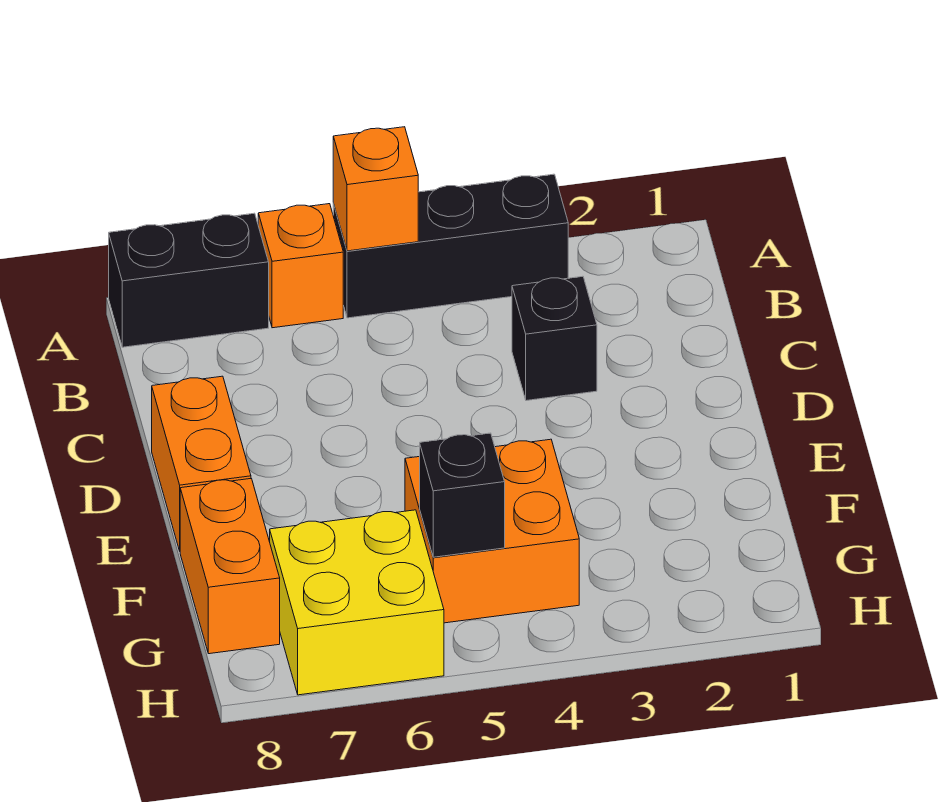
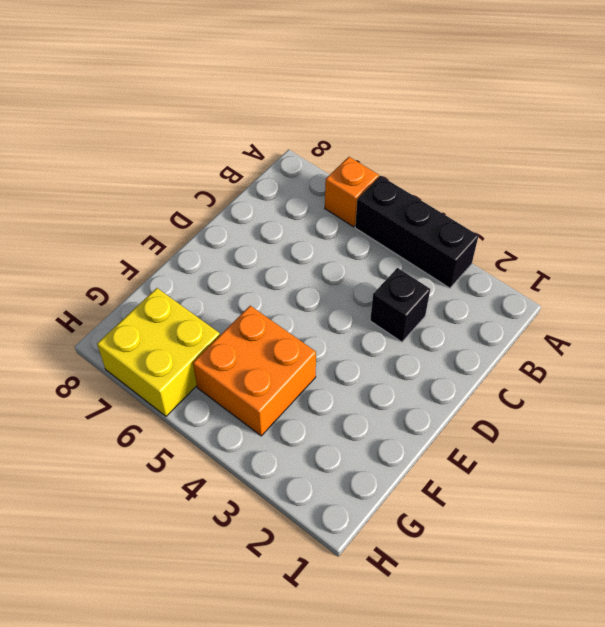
none -> black 1x2 brick [109,213,269,347]
none -> orange 1x2 brick [152,376,251,551]

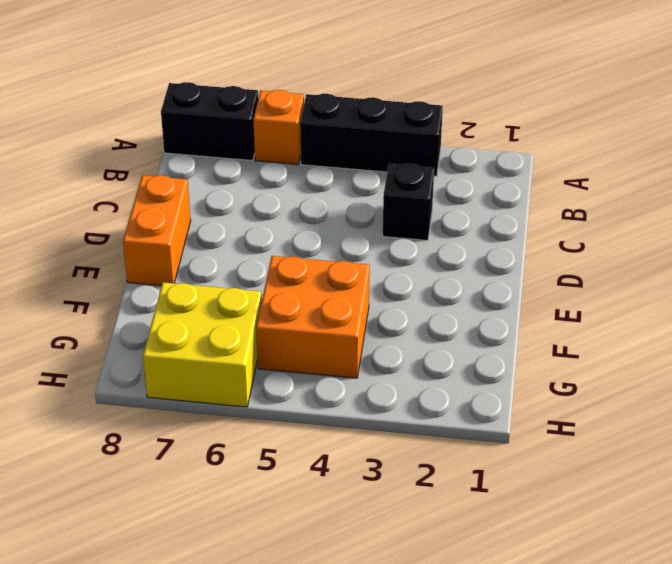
none -> orange 1x2 brick [180,479,280,654]
none -> orange 1x1 brick [333,127,418,251]

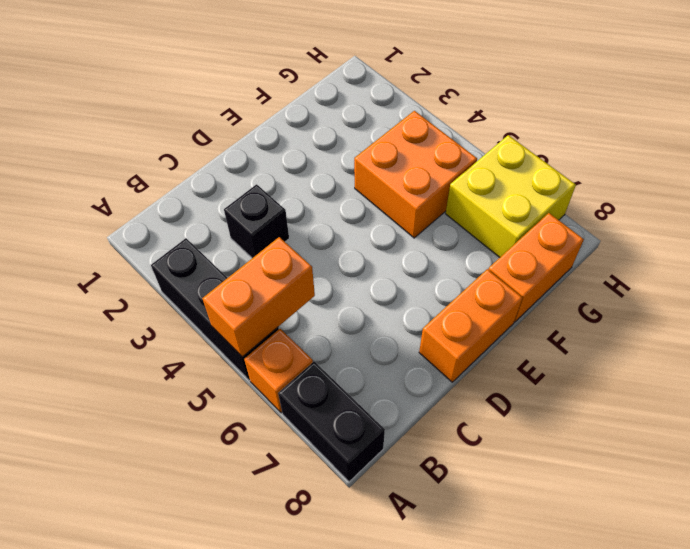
orange 1x2 brick [202,237,315,357] -> orange 1x1 brick [333,127,418,251]
none -> black 1x1 brick [420,433,505,557]

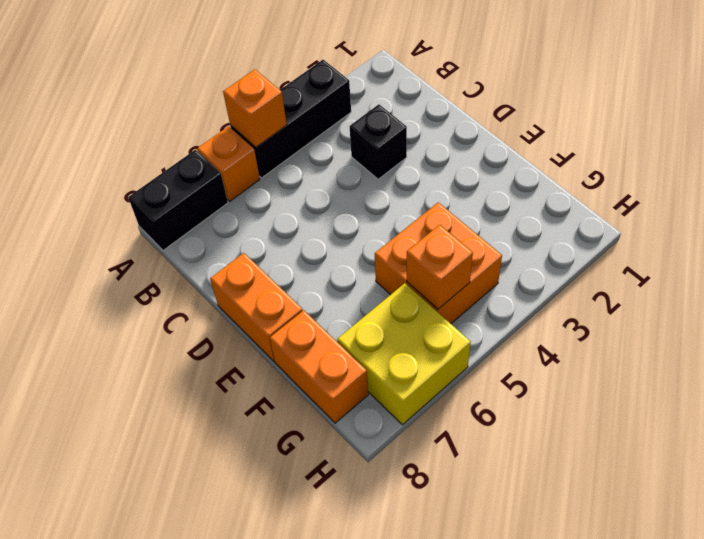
orange 1x1 brick [407,225,473,309] -> black 1x1 brick [420,433,505,557]

